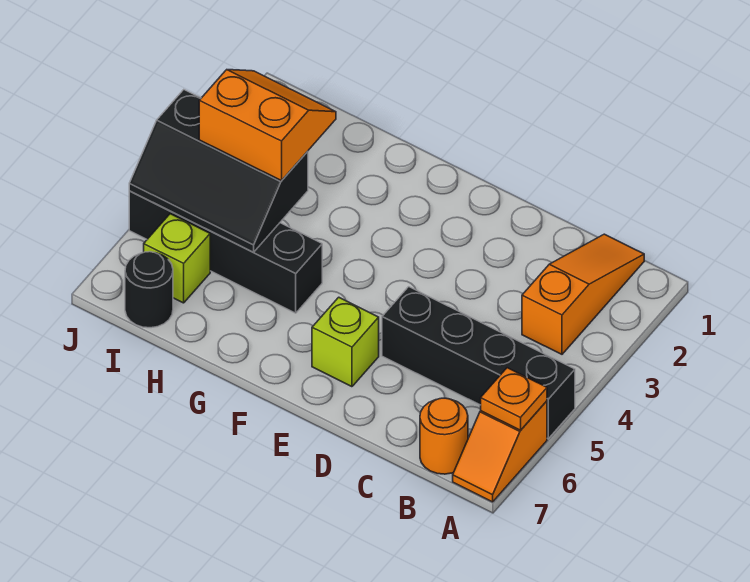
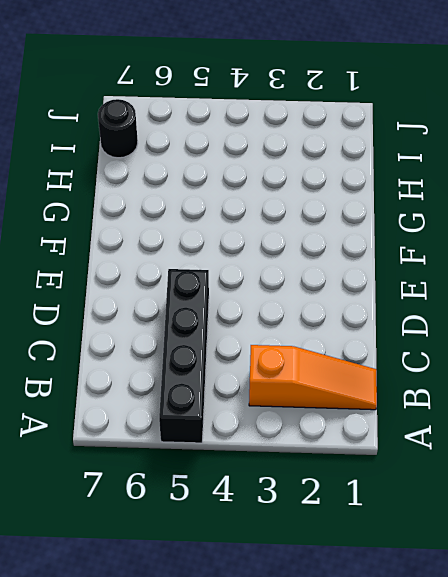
none -> orange 1x2 slope [453,401,547,502]
none -> orange 1x1 round brick [420,398,468,474]

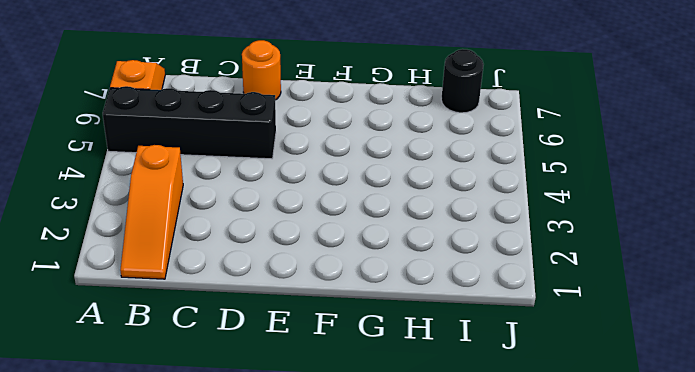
orange 1x1 round brick [242,40,281,100] -> orange 1x1 round brick moved to [420,398,468,474]
none -> lime 1x1 brick [312,297,379,387]
none -> black 1x4 brick [129,191,322,313]

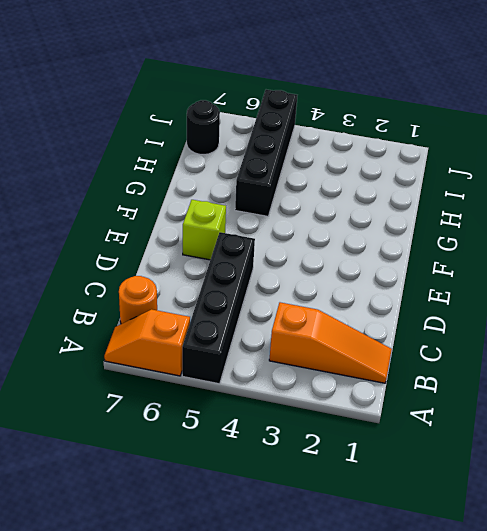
none -> lime 1x1 brick [144,214,210,303]
none -> orange 1x1 plate [481,368,547,430]

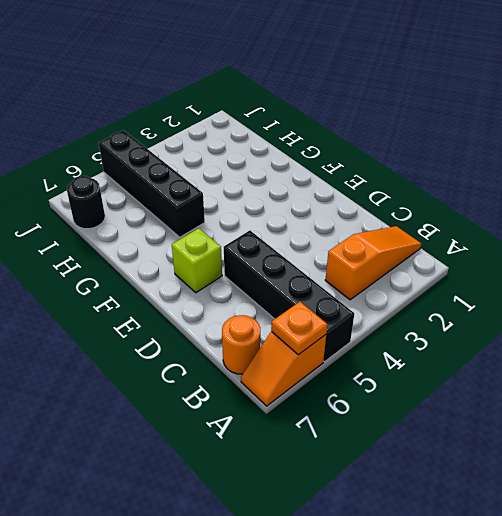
none -> lime 1x1 brick [144,214,210,303]
none -> black 2x3 slope [129,90,308,252]

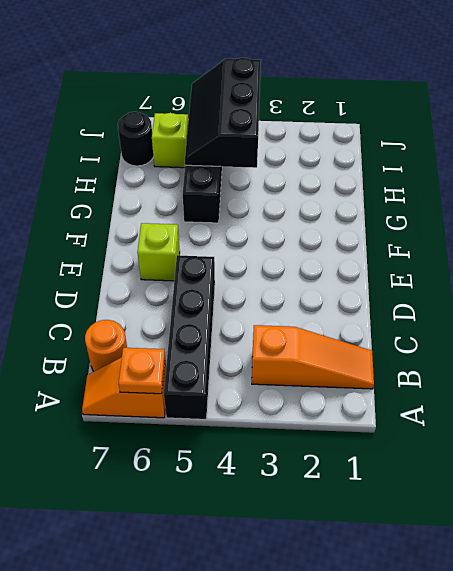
none -> orange 2x2 slope [199,70,336,181]

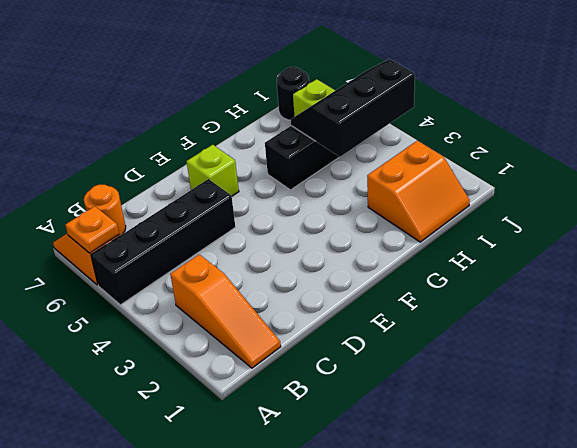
orange 2x2 slope [367,141,470,242] -> orange 2x2 slope moved to [199,70,336,181]

